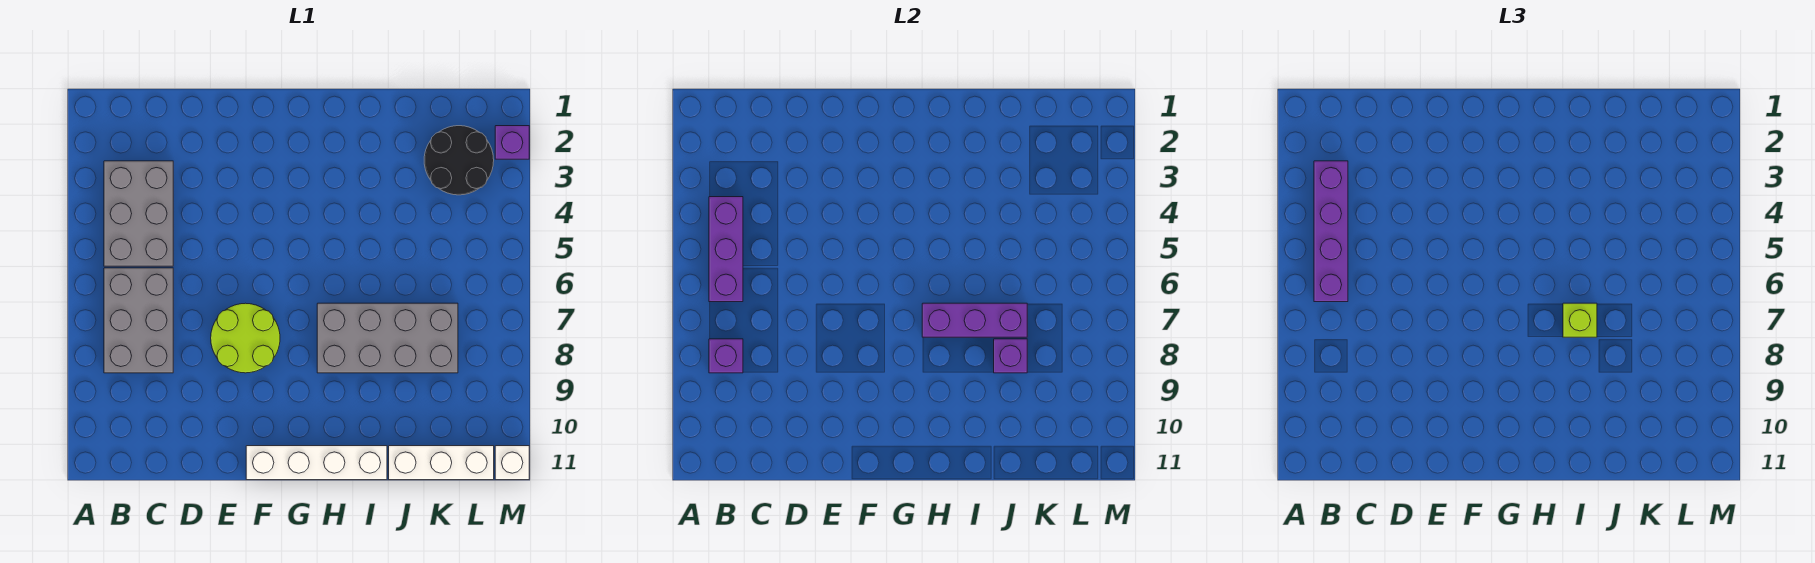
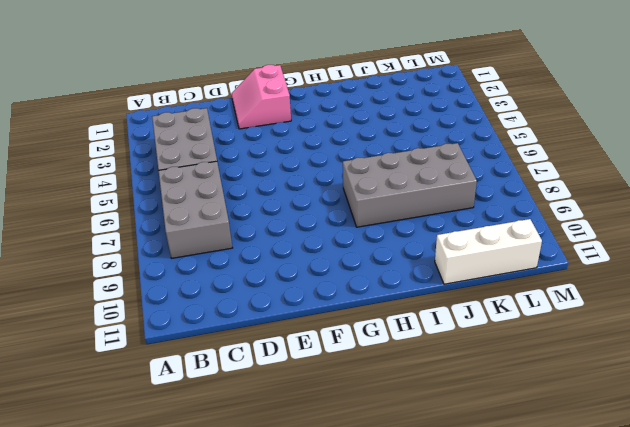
pink 2x2 slope [231,65,291,129] -> none
none -> lime 2x2 round brick [211,303,280,373]
none -> white 1x4 brick [246,446,387,480]
none -> black 2x2 round brick [424,126,494,195]

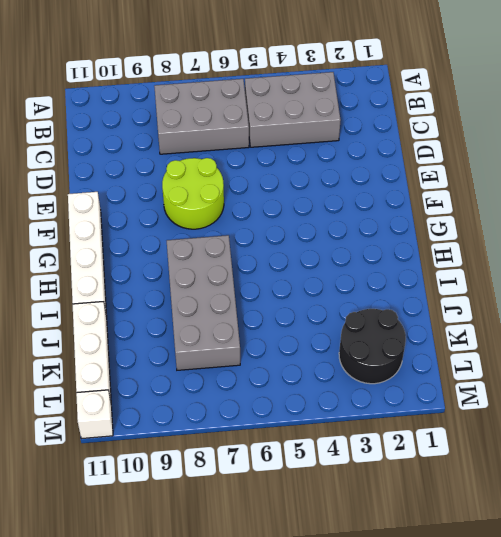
none -> purple 1x1 brick [495,126,529,159]
none -> purple 1x3 brick [709,197,743,302]
none -> purple 1x1 brick [709,339,743,373]

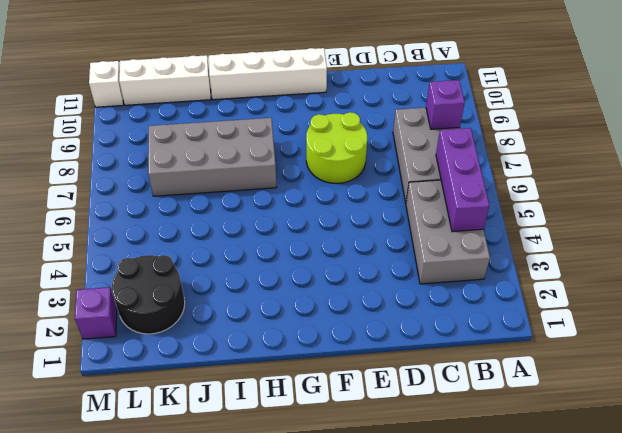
none -> purple 1x3 brick [922,303,1027,337]
none -> purple 1x1 brick [994,339,1027,373]
none -> purple 1x4 brick [1314,161,1348,302]

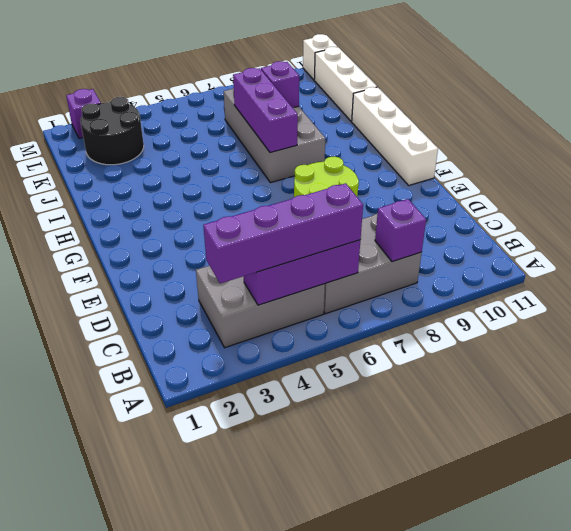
none -> lime 1x1 brick [1563,303,1597,337]

